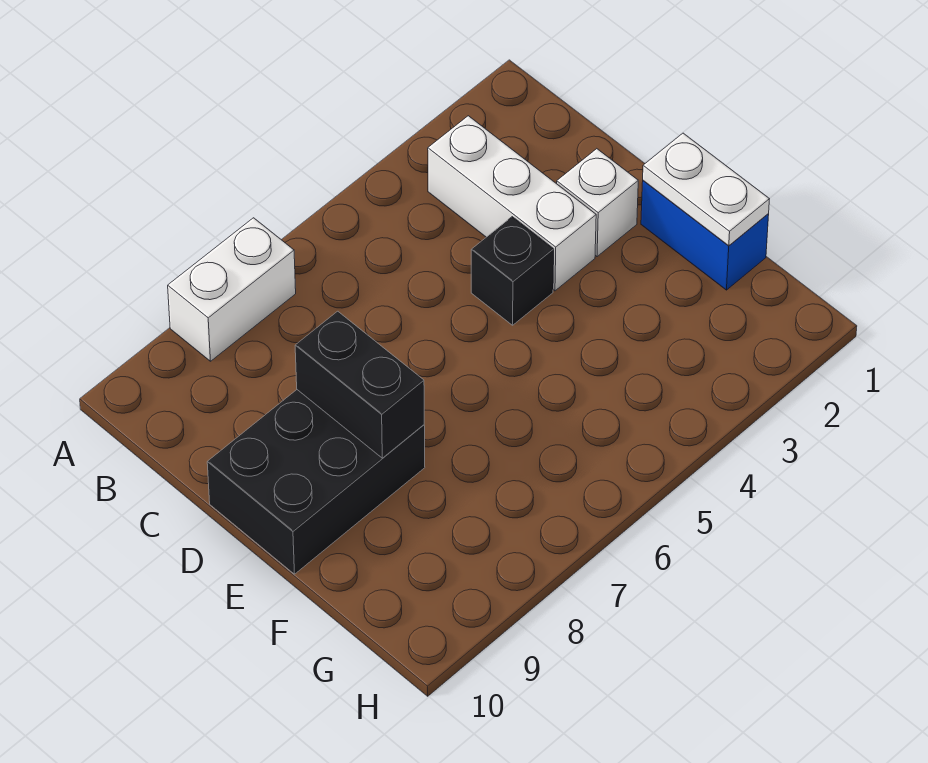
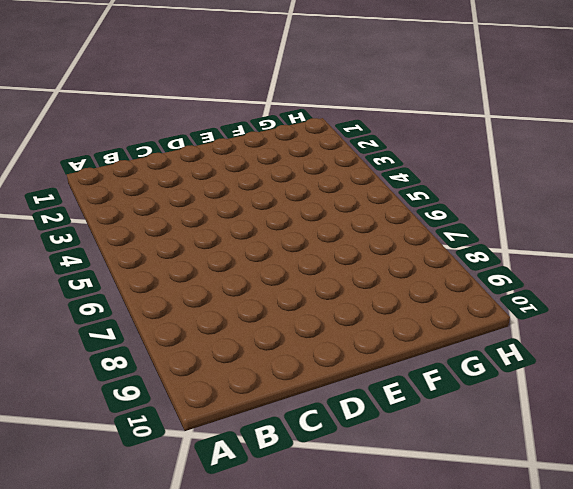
none -> white 1x2 brick [168,218,296,361]
none -> white 1x3 brick [428,116,596,291]

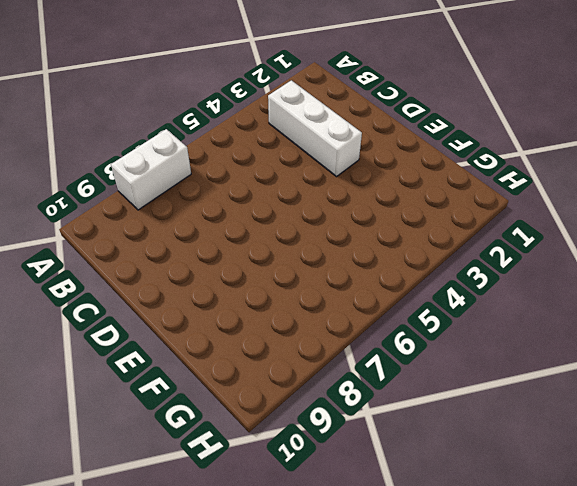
none -> white 1x1 brick [557,149,638,257]
none -> black 1x1 brick [471,217,554,325]

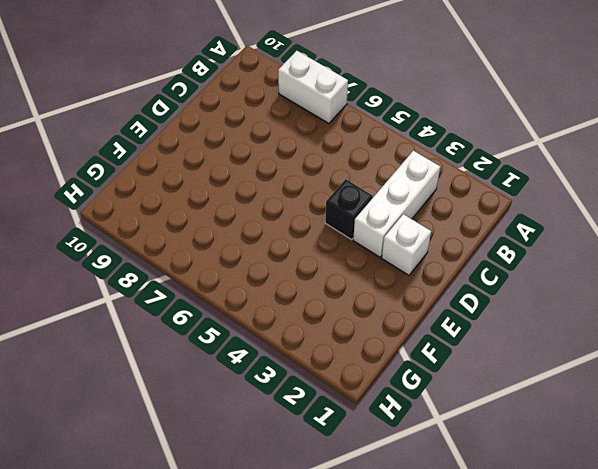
none -> black 2x3 brick [207,390,425,574]
none -> blue 1x2 brick [641,181,769,290]

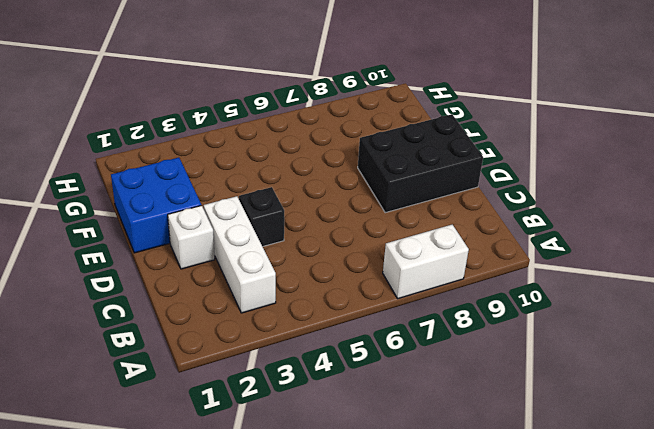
blue 2x2 brick [111,158,201,253] -> blue 1x2 brick [641,181,769,290]
none -> black 1x2 brick [295,311,424,458]
none -> white 1x2 plate [643,133,769,246]

